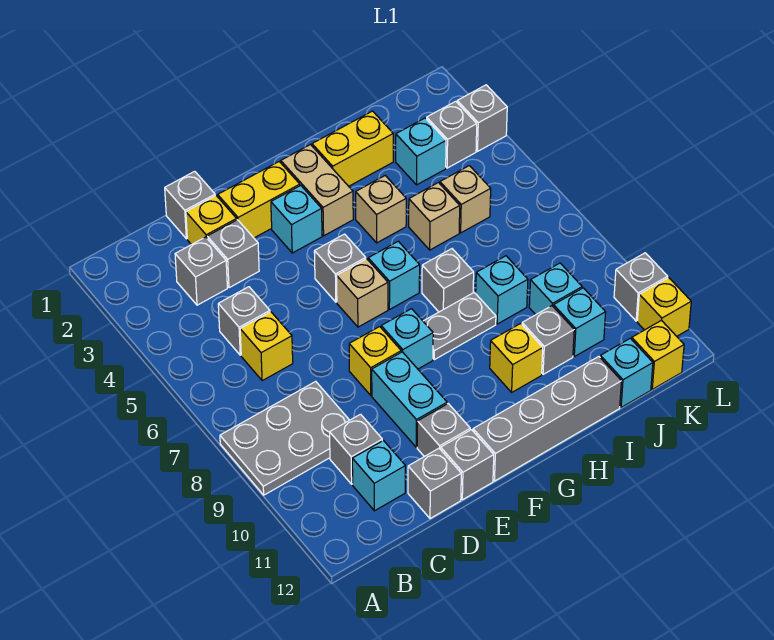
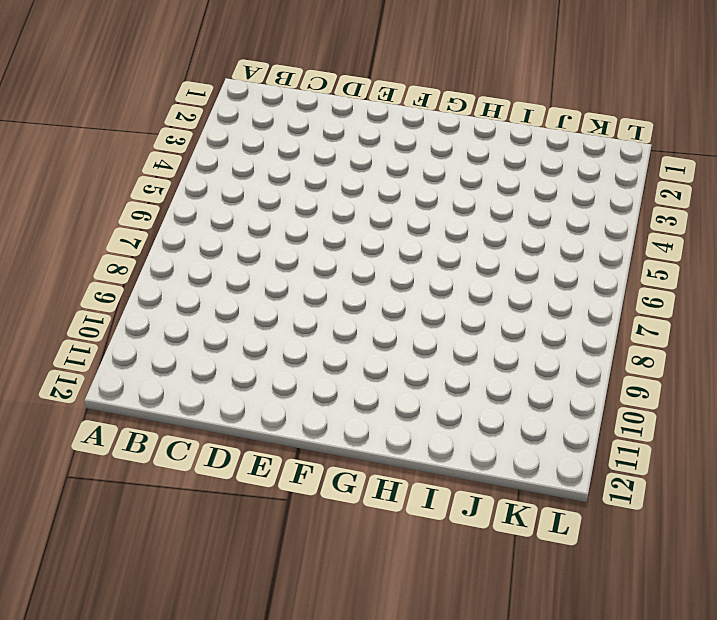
none -> grey 2x3 plate [220,381,349,495]
none -> grey 1x1 brick [175,237,227,305]
none -> grey 1x1 brick [218,287,270,355]
none -> yellow 1x1 brick [240,312,293,381]

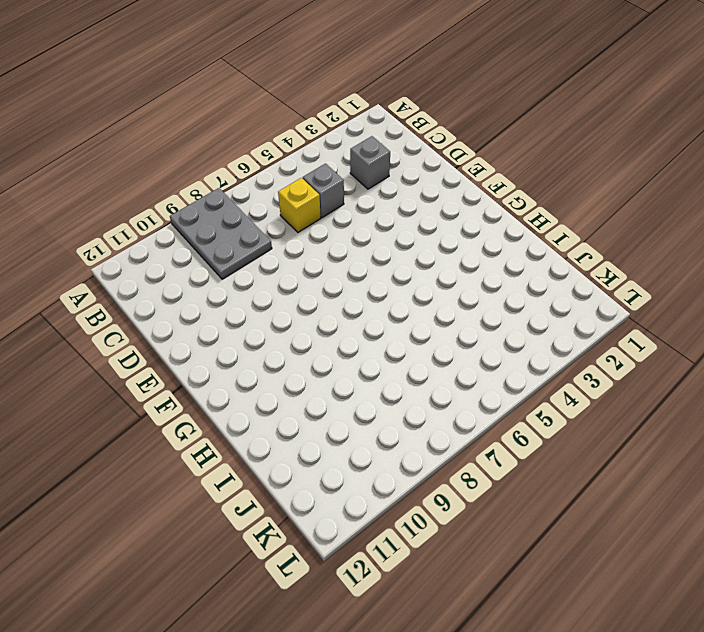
none -> grey 1x1 brick [330,414,382,484]
none -> cyan 1x1 brick [352,441,405,511]
none -> grey 1x1 brick [165,171,215,239]
none -> yellow 1x1 brick [186,196,237,245]

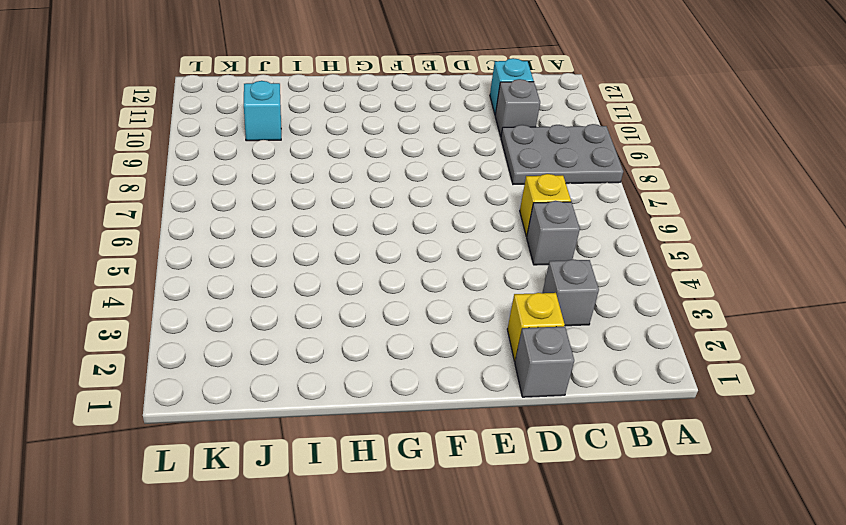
none -> grey 1x1 brick [207,220,259,288]
none -> grey 1x1 brick [408,448,461,519]
none -> yellow 1x2 brick [218,162,300,238]
none -> yellow 1x1 brick [349,327,401,395]

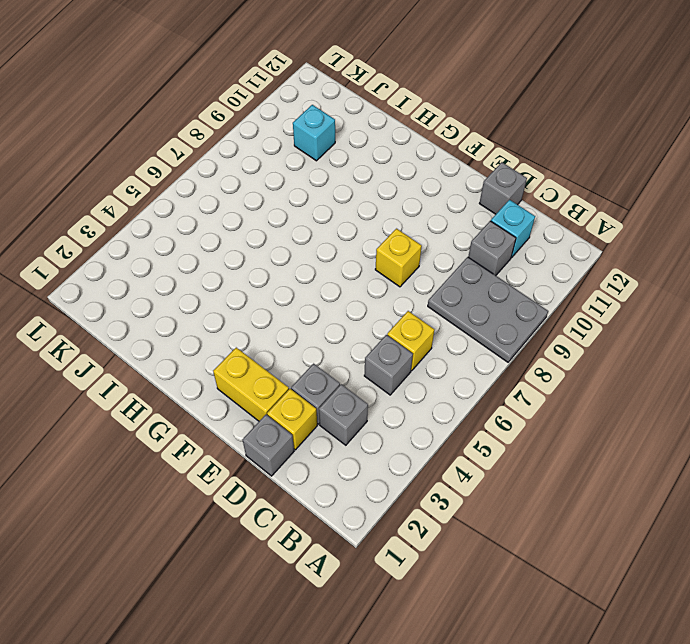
none -> cyan 1x2 brick [372,352,447,447]
none -> grey 1x1 brick [417,404,470,457]
none -> grey 1x1 brick [441,430,494,500]
none -> cyan 1x1 brick [271,185,322,253]

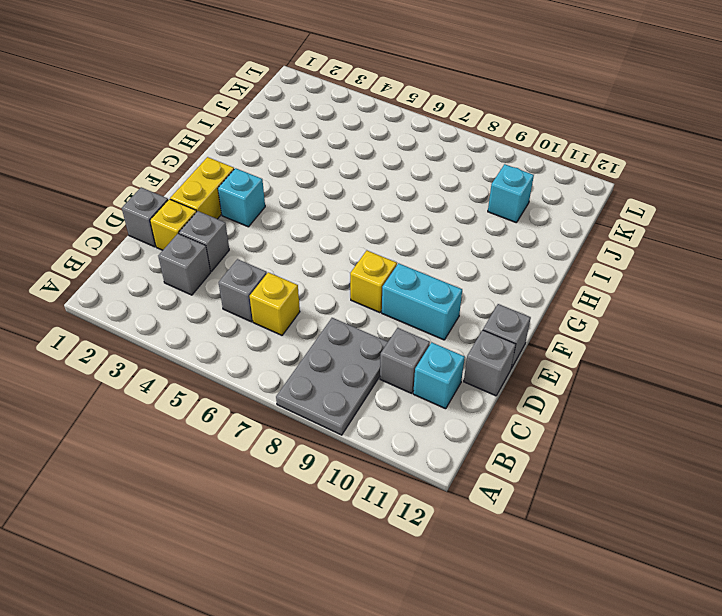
none -> grey 1x1 brick [417,404,470,457]
none -> grey 1x1 brick [314,234,366,302]
none -> tan 1x1 brick [337,259,388,327]
none -> cyan 1x1 brick [381,309,433,369]

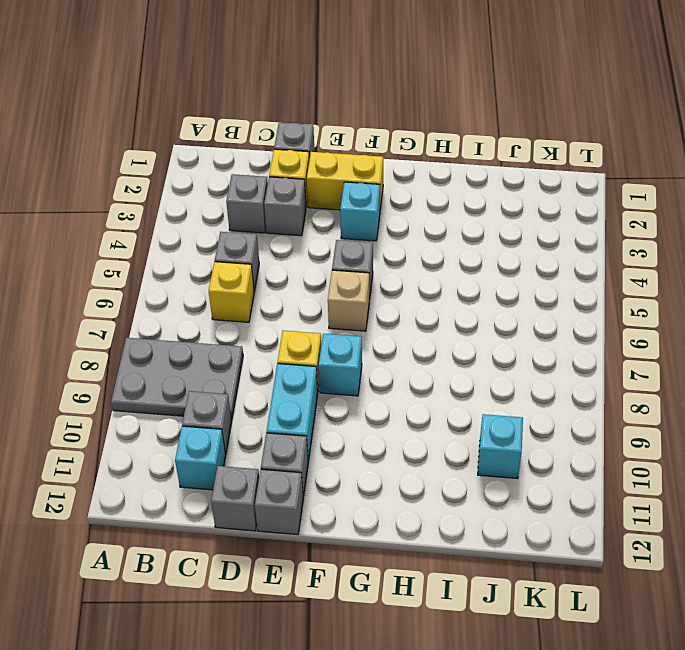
none -> grey 1x4 brick [473,357,621,481]
none -> tan 1x2 brick [281,145,353,236]
none -> cyan 1x1 brick [368,241,420,310]
none -> grey 1x2 plate [423,293,496,360]

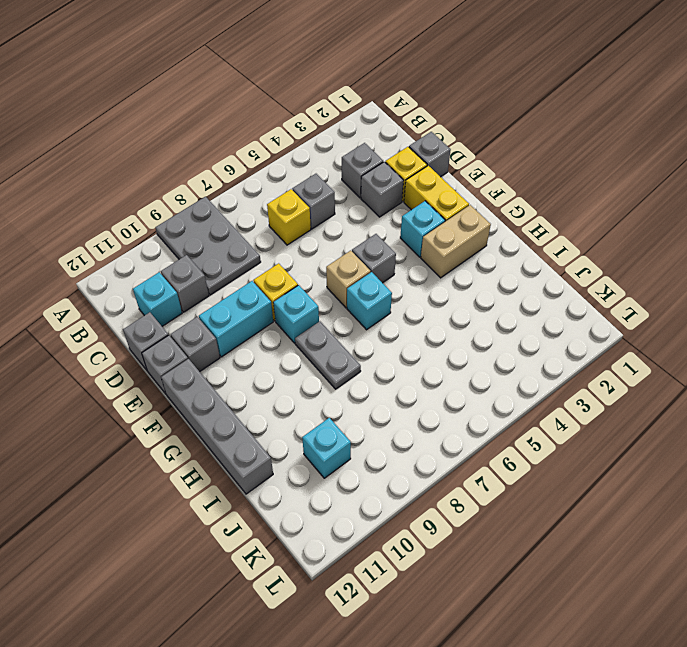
none -> yellow 1x2 brick [312,111,393,186]
none -> tan 1x1 brick [356,176,406,243]
none -> grey 1x1 brick [422,249,474,312]
none -> yellow 1x1 brick [490,324,543,392]

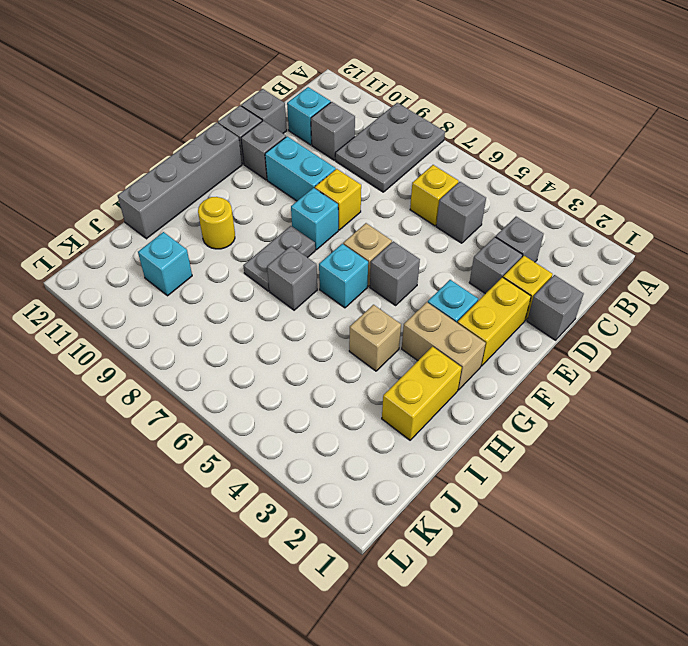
yellow 1x1 round brick [198,197,235,249] -> yellow 1x1 brick [490,324,543,392]
none -> tan 1x1 brick [409,183,460,250]
none -> cyan 1x1 brick [476,256,528,324]
none -> grey 1x1 brick [522,306,574,374]
none -> cyan 1x1 brick [396,118,446,185]

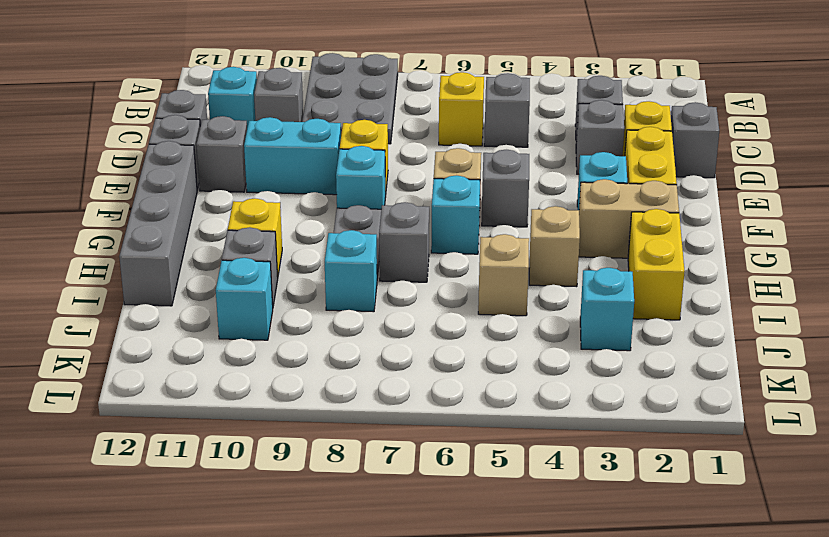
none -> tan 1x1 brick [440,166,491,233]
none -> cyan 1x1 brick [529,263,582,315]
none -> cyan 1x1 brick [600,338,653,408]
none -> grey 1x1 brick [427,101,477,168]

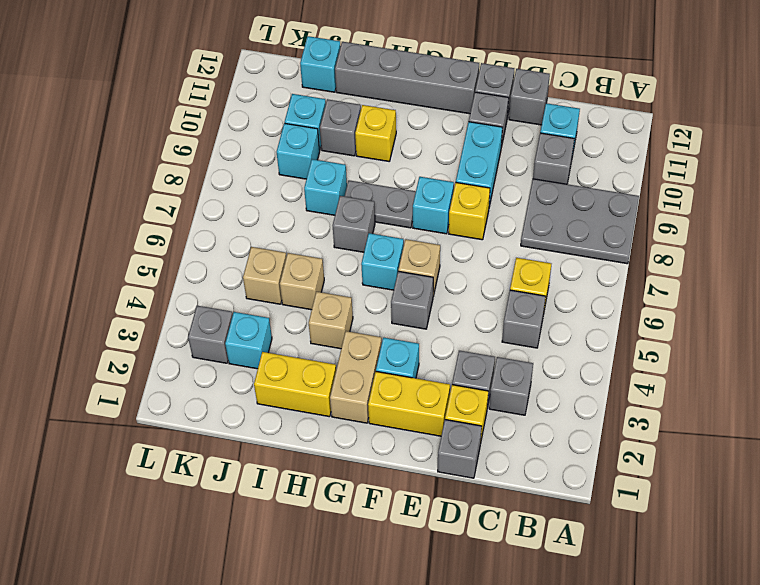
none -> yellow 1x1 brick [632,320,684,389]
none -> grey 1x1 brick [457,85,507,151]
none -> grey 1x1 brick [614,253,668,321]
none -> yellow 1x1 brick [637,278,691,336]

